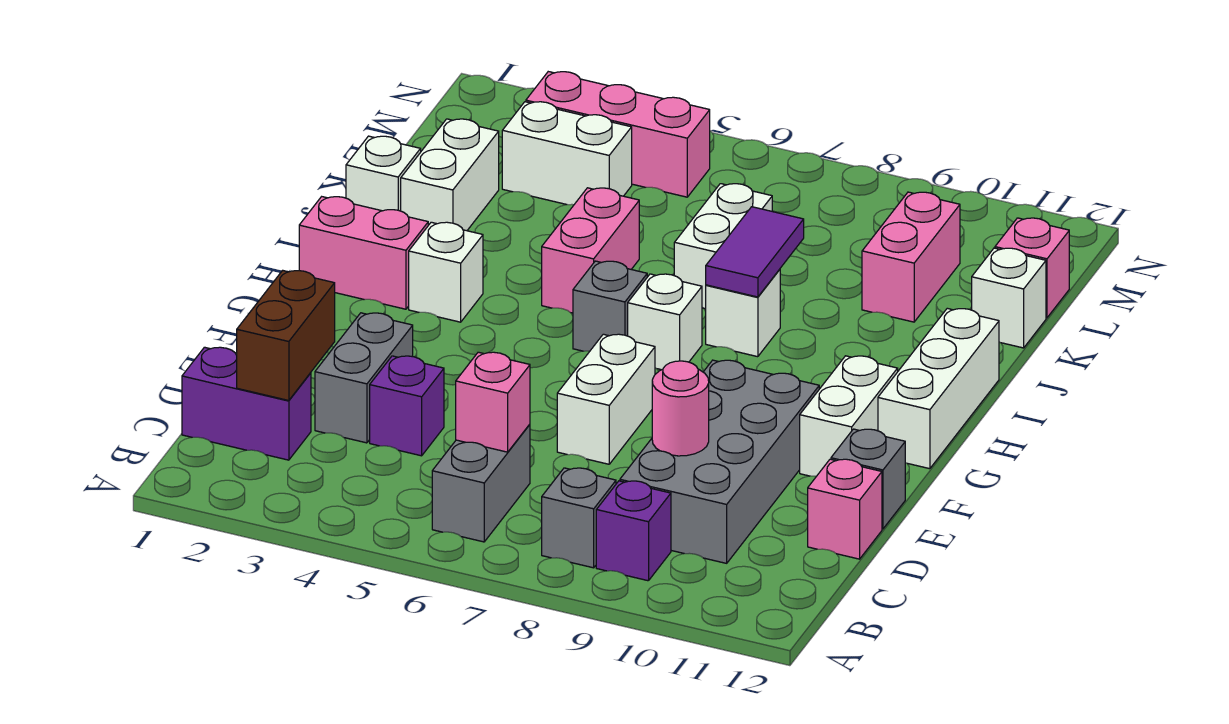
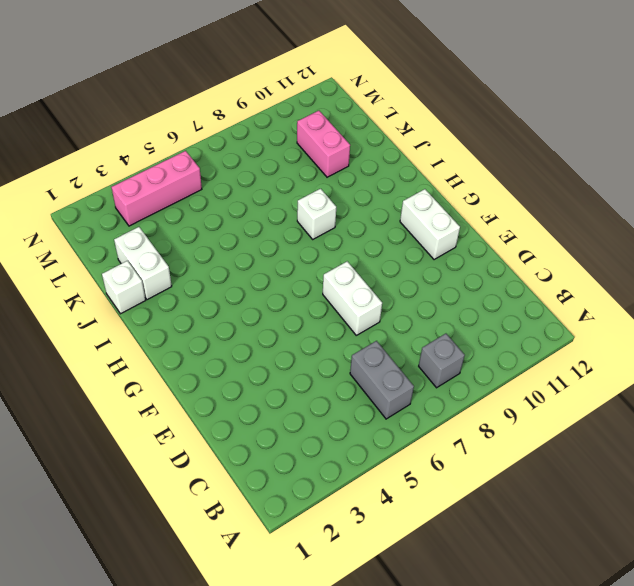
none -> purple 1x1 brick [596,481,671,581]
none -> purple 1x2 brick [182,347,311,460]
none -> grey 2x4 brick [620,360,819,563]
none -> grey 1x2 brick [315,313,413,443]

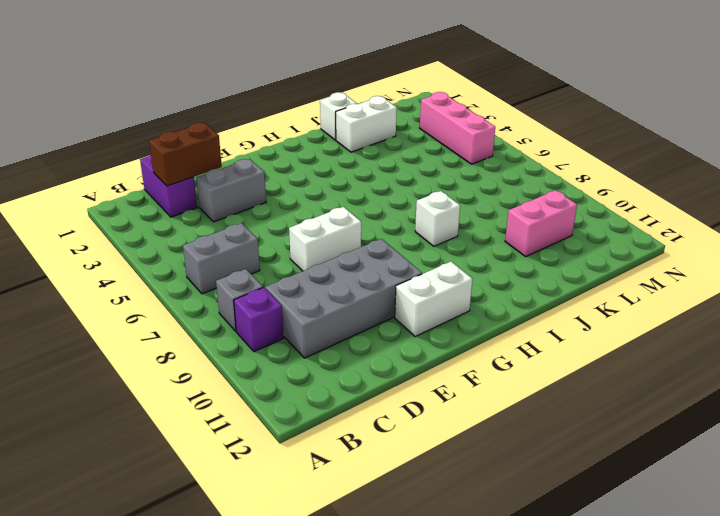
none -> purple 1x1 brick [370,356,444,456]
none -> pink 1x1 brick [808,459,882,559]
none -> grey 1x1 brick [831,429,905,529]
none -> white 1x3 brick [878,308,999,469]

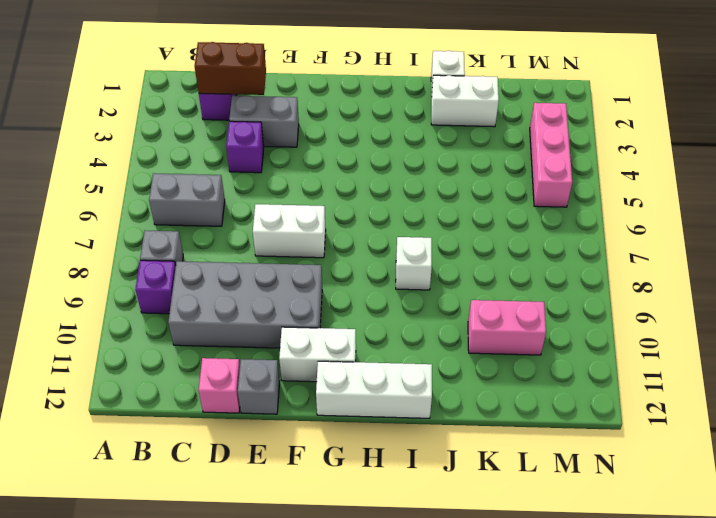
none -> pink 1x2 brick [299,197,428,309]
none -> white 1x1 brick [409,222,483,322]
none -> grey 1x1 brick [573,261,647,351]
none -> white 1x1 brick [628,274,702,370]

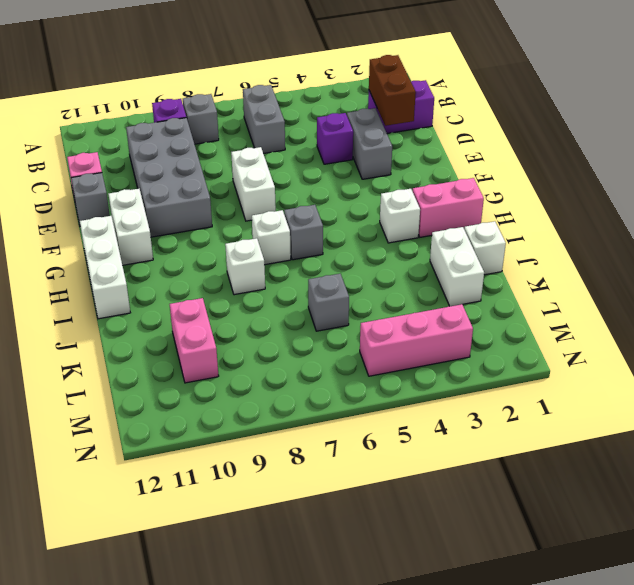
grey 1x1 brick [308,274,349,331] -> none
none -> pink 1x2 brick [542,188,639,313]
none -> white 1x2 brick [674,184,772,309]
none -> white 1x1 brick [972,248,1046,348]
none -> white 1x2 brick [502,102,632,205]

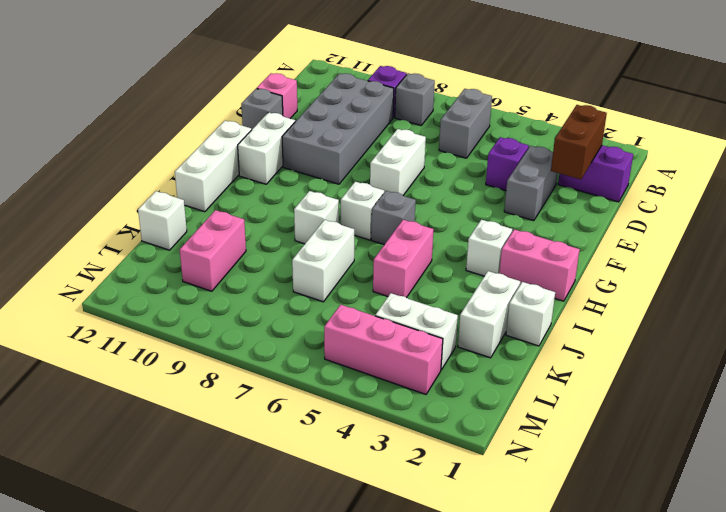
none -> pink 1x1 brick [995,218,1069,318]
none -> pink 1x1 brick [456,352,530,452]
none -> pink 1x1 round brick [652,361,709,456]
none -> purple 1x2 tile [706,207,804,297]

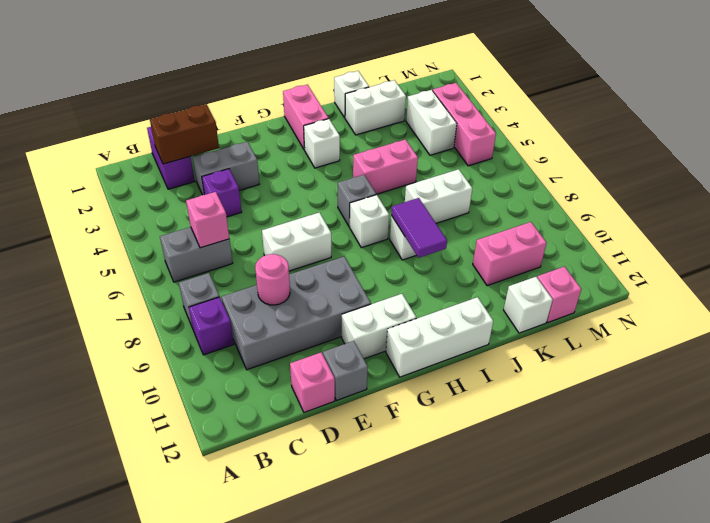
purple 1x2 tile [391,198,447,258] -> purple 1x2 tile turned to [706,207,804,297]

